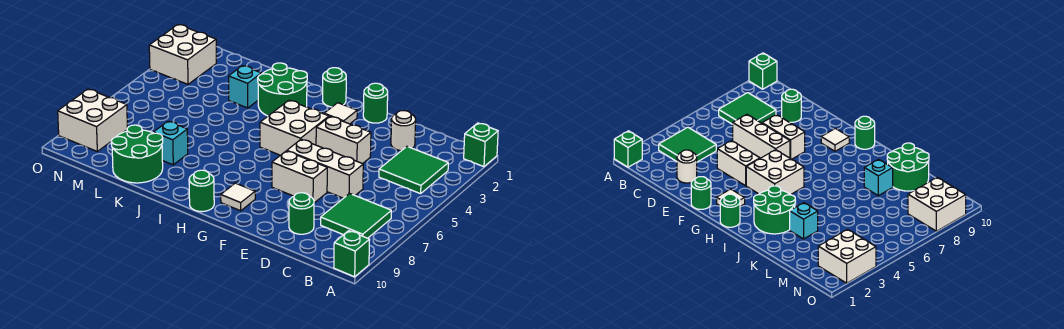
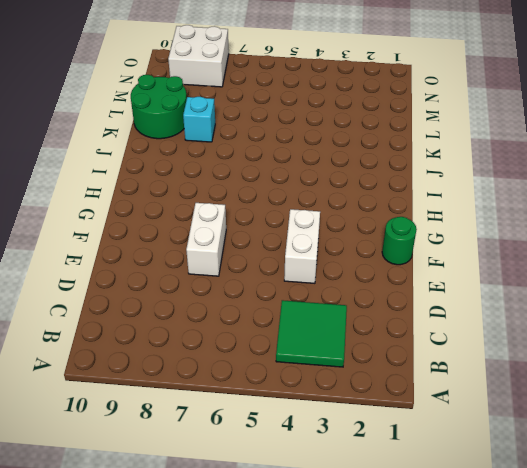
none -> green 1x1 brick [464,123,498,167]
none -> green 1x1 brick [334,231,370,277]
none -> green 2x2 tile [321,194,391,238]

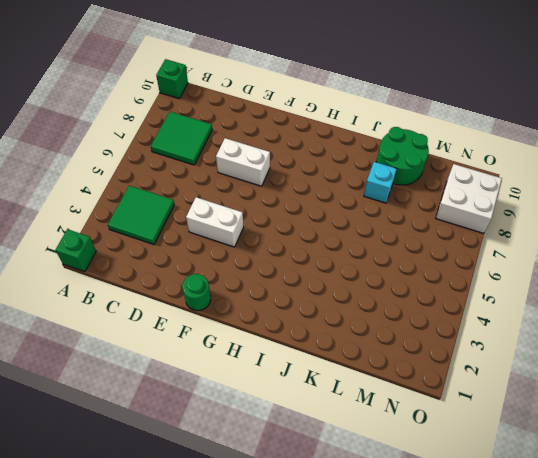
none -> white 1x1 round brick [391,111,416,151]
none -> white 1x3 brick [287,139,363,198]
none -> green 1x1 round brick [289,193,314,234]

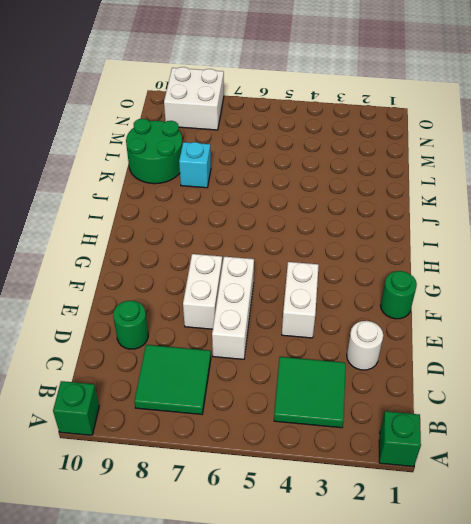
none -> white 1x1 tile [324,103,357,124]
none -> white 2x2 brick [260,100,329,155]
none -> white 1x1 tile [221,183,255,211]

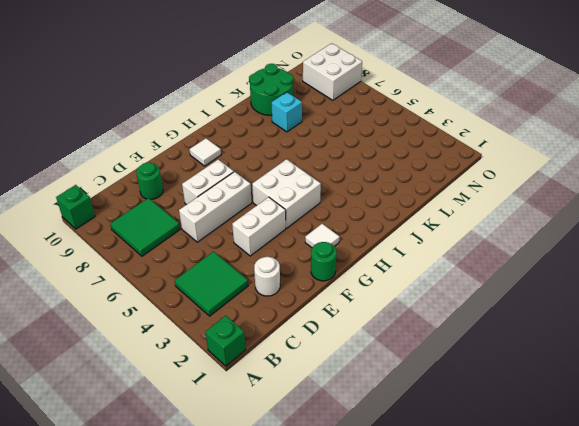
none -> green 1x1 round brick [323,68,346,107]
none -> green 1x1 round brick [189,170,214,212]
none -> green 2x2 round brick [258,63,307,116]

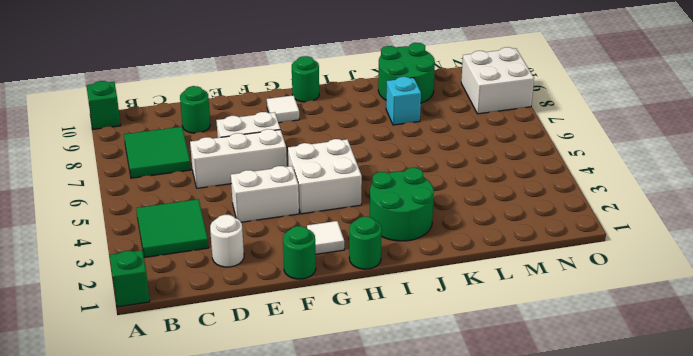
none -> cyan 1x1 brick [229,66,262,108]
none -> white 2x2 brick [149,25,216,84]

